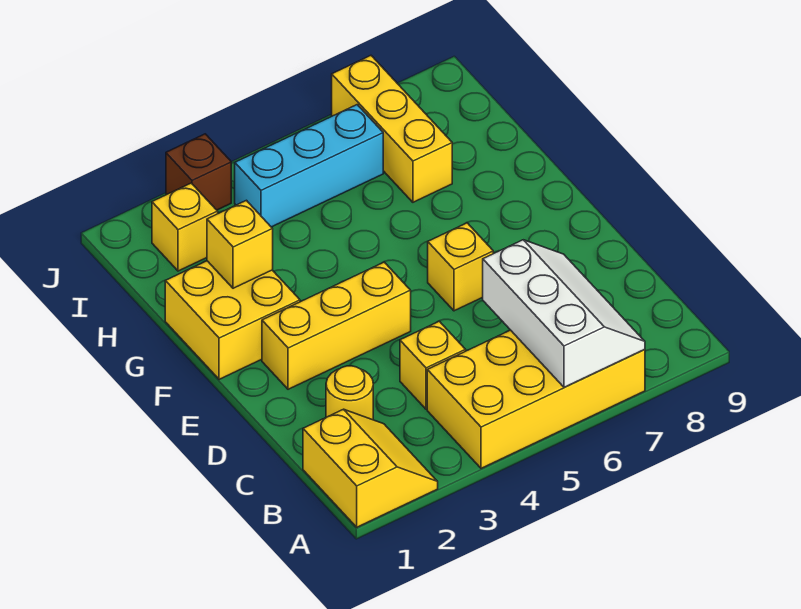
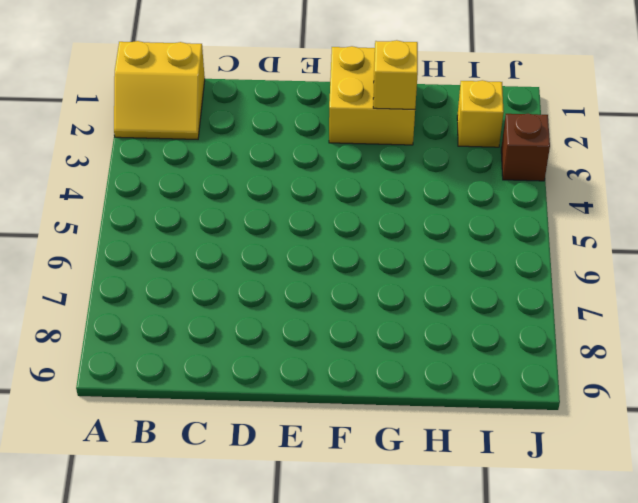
none -> yellow 2x4 brick [427,330,645,468]
none -> yellow 1x1 round brick [326,366,373,420]
none -> yellow 1x1 brick [400,321,466,409]

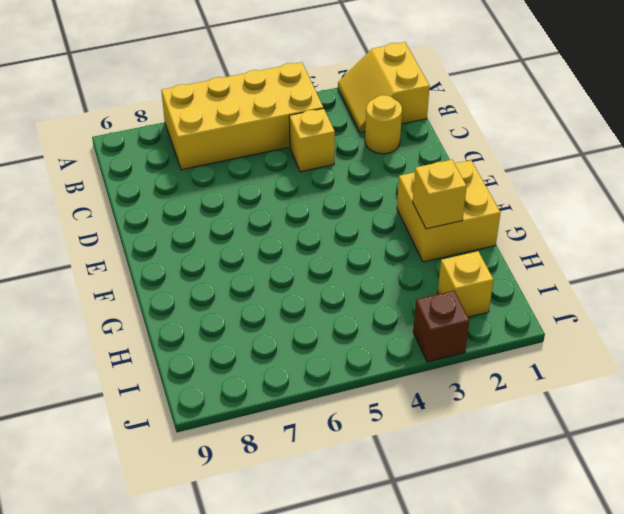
none -> yellow 1x3 brick [262,262,411,389]
none -> yellow 1x1 brick [428,223,493,311]
none -> yellow 1x3 brick [332,56,452,202]

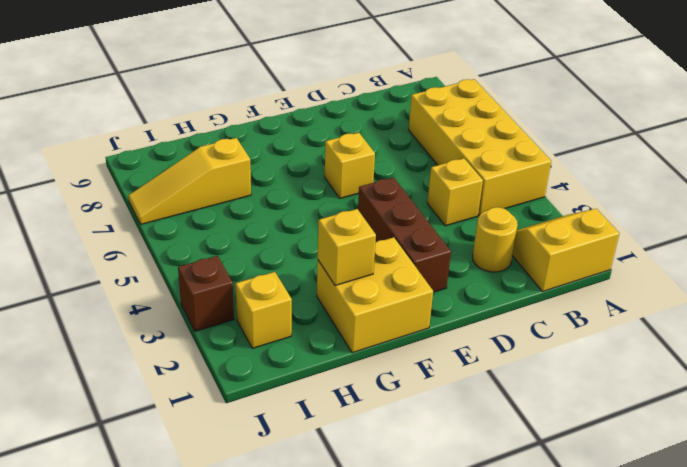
brown 1x3 brick [358,177,451,292] -> yellow 1x3 brick [262,262,411,389]
yellow 1x3 slope [128,138,251,224] -> yellow 1x3 brick [332,56,452,202]
none -> cyan 1x3 brick [235,105,383,227]
none -> white 2x3 slope [483,240,645,387]

